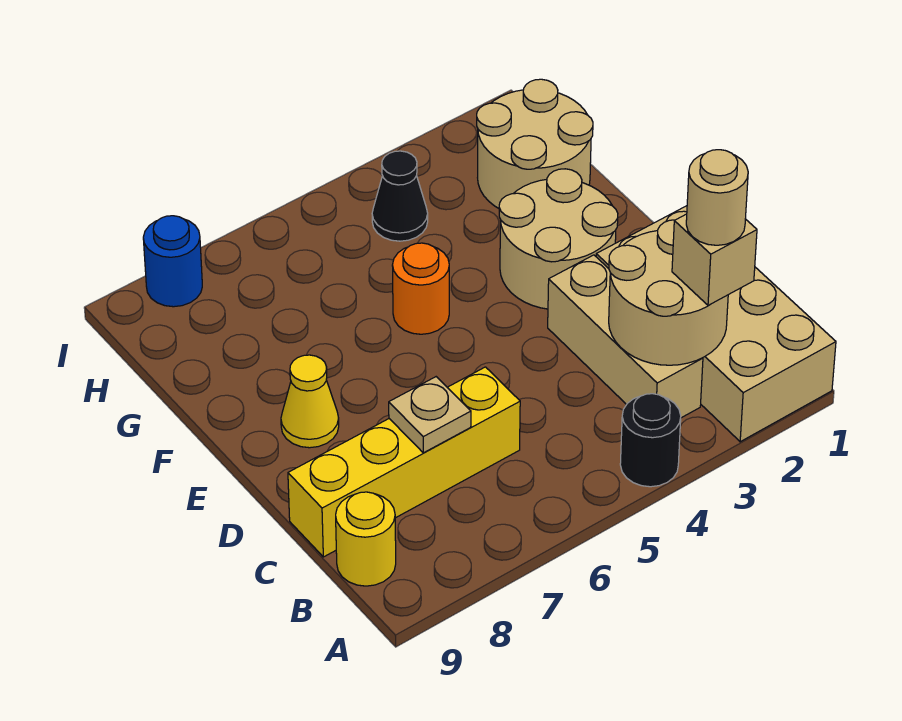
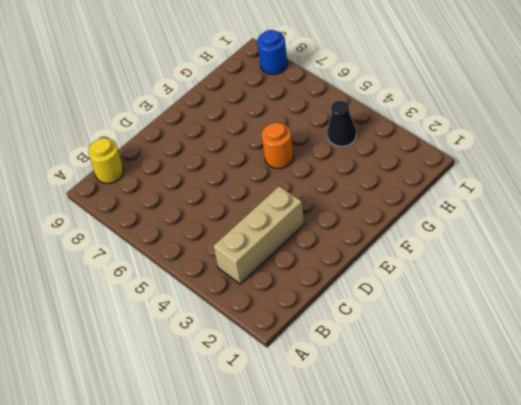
none -> tan 2x4 brick [596,206,836,442]
none -> black 1x1 round brick [620,394,681,487]
none -> yellow 1x4 brick [288,367,520,557]

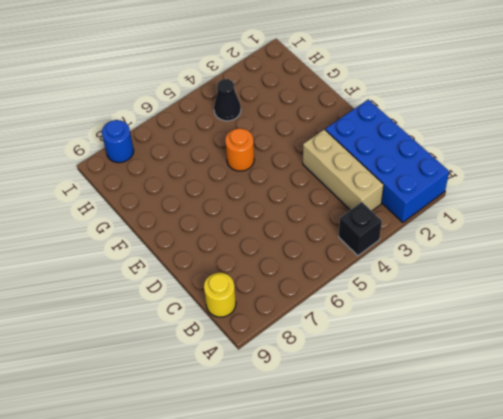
blue 2x4 brick [325,99,449,222] -> tan 2x4 brick [596,206,836,442]
black 1x1 brick [339,202,382,256] -> black 1x1 round brick [620,394,681,487]
none -> yellow 1x4 brick [288,367,520,557]
none -> tan 2x2 round brick [499,169,618,309]
none -> yellow 1x1 cone [281,355,339,448]

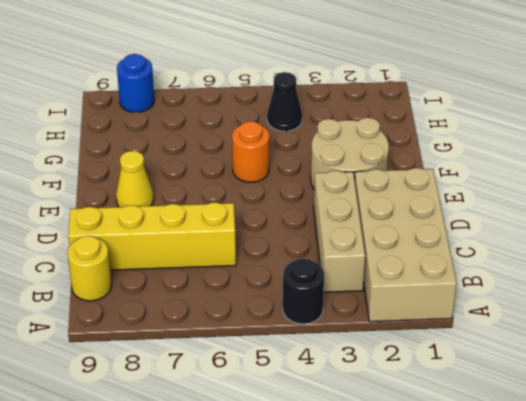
none -> tan 2x2 round brick [477,79,593,208]
none -> tan 2x2 round brick [609,220,728,365]
none -> tan 1x1 plate [389,377,471,453]

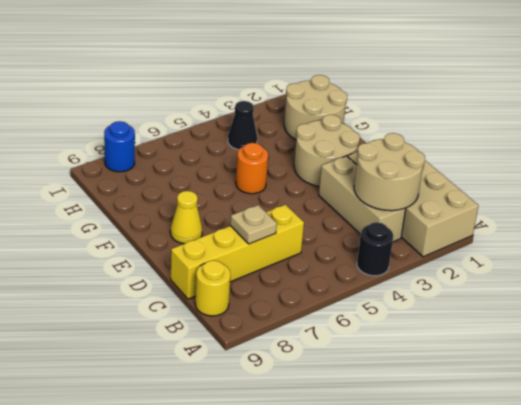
none -> tan 1x1 brick [672,214,757,306]
none -> tan 1x1 round brick [686,150,748,245]

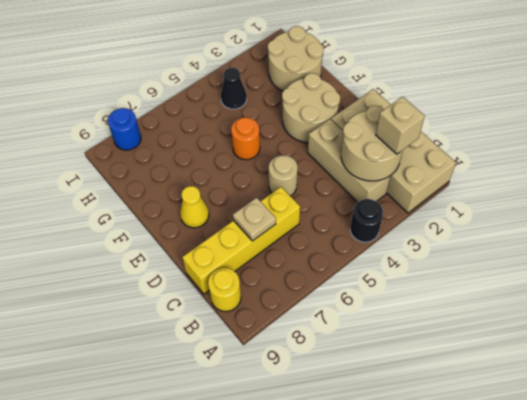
tan 1x1 round brick [269,155,298,196] -> tan 1x1 round brick moved to [686,150,748,245]

